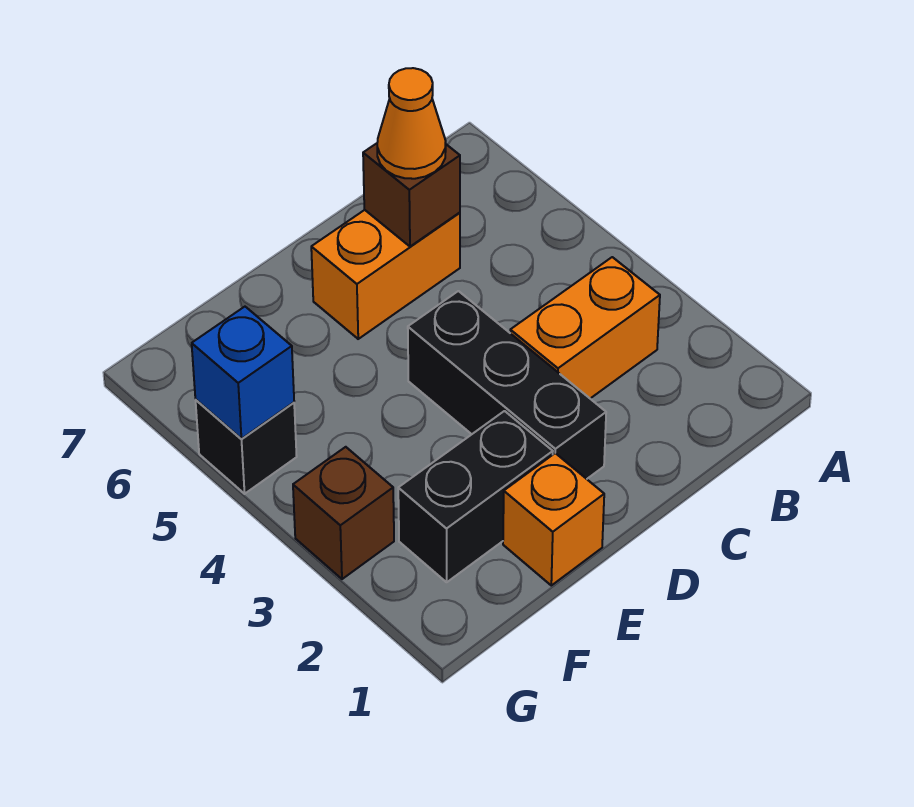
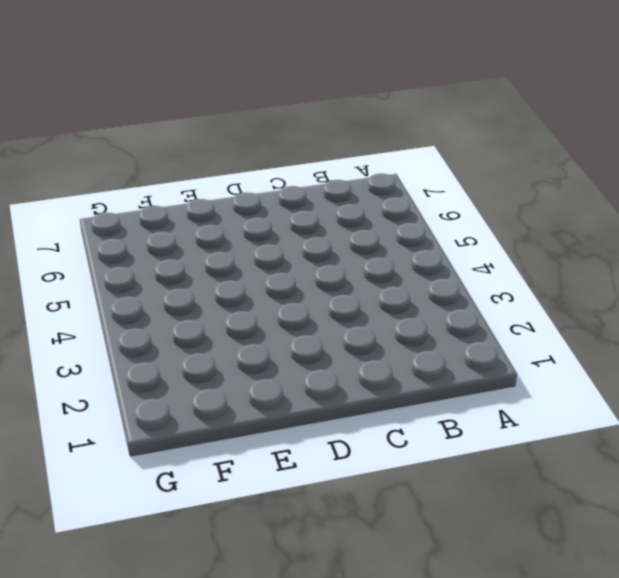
none -> orange 1x2 brick [510,257,660,398]
none -> orange 1x2 brick [311,210,460,339]

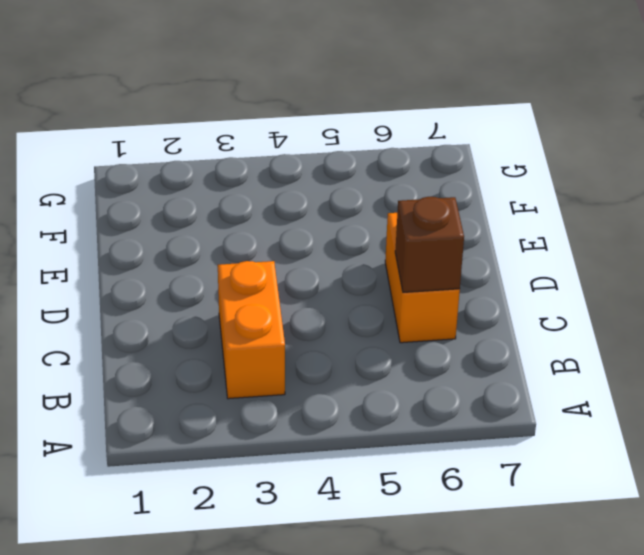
none -> black 1x3 brick [408,291,606,479]
none -> orange 1x1 brick [503,453,604,585]

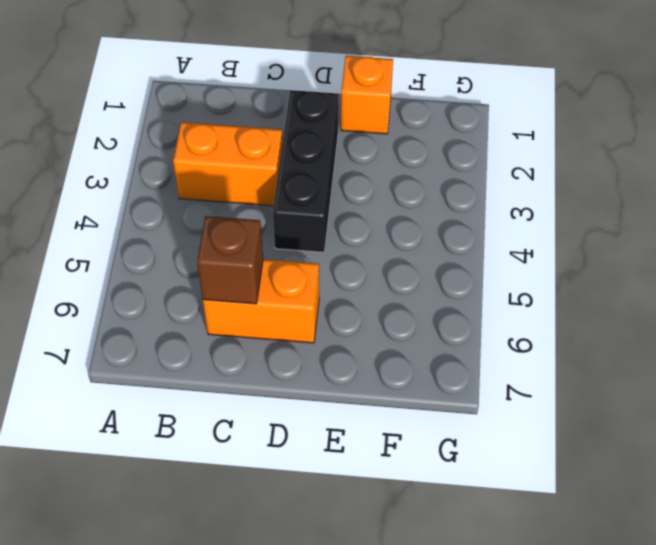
none -> black 1x2 brick [398,411,553,582]
none -> brown 1x1 brick [293,447,394,579]

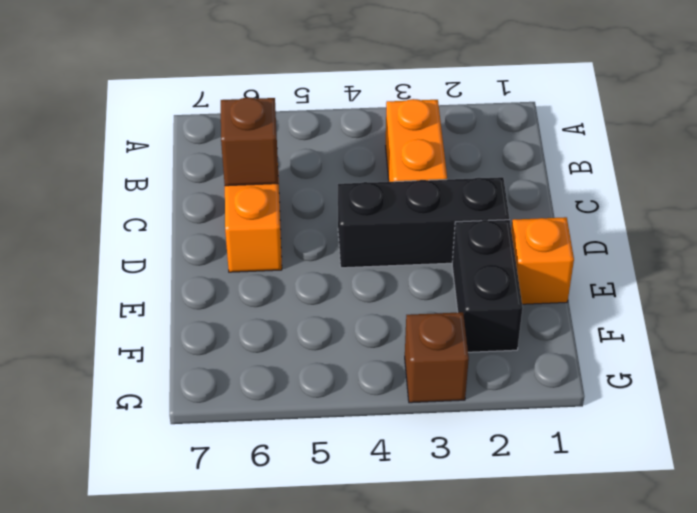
none -> black 1x1 brick [196,400,297,494]
none -> blue 1x1 brick [192,307,294,439]

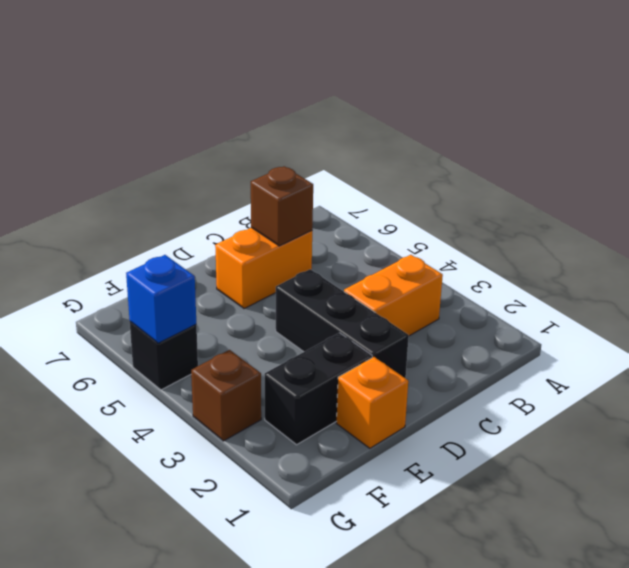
none -> orange 1x1 cone [377,68,446,179]

